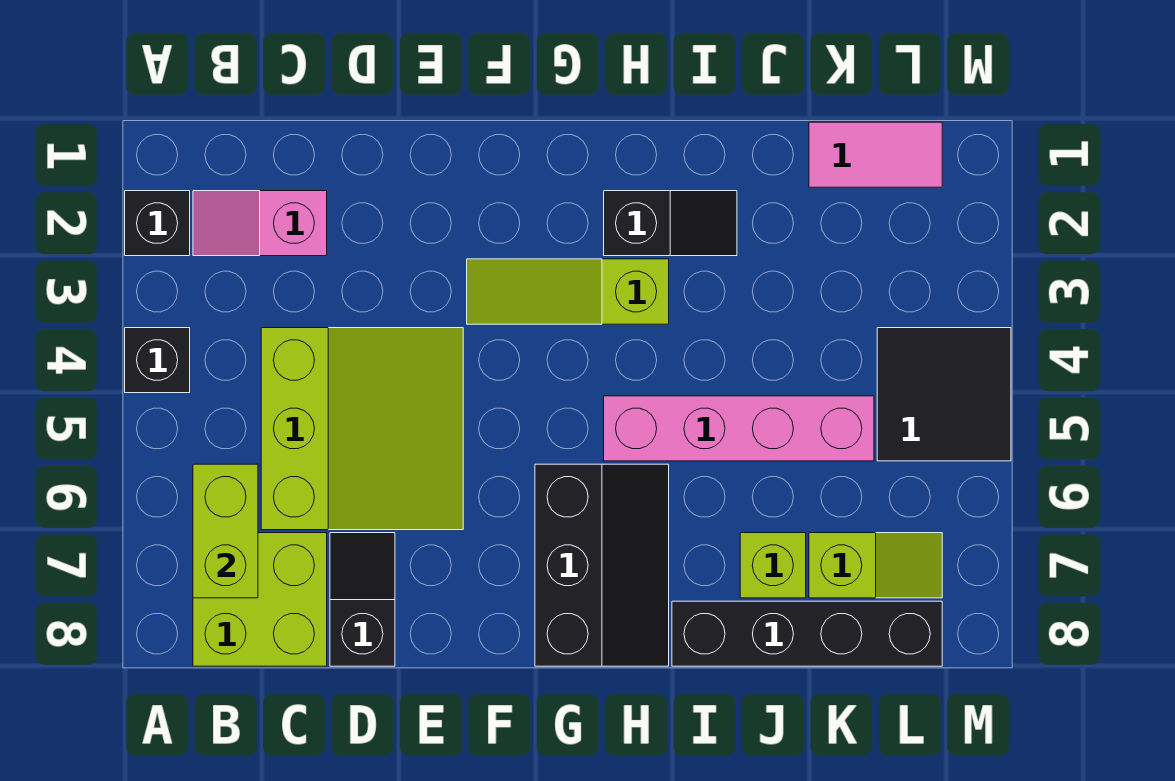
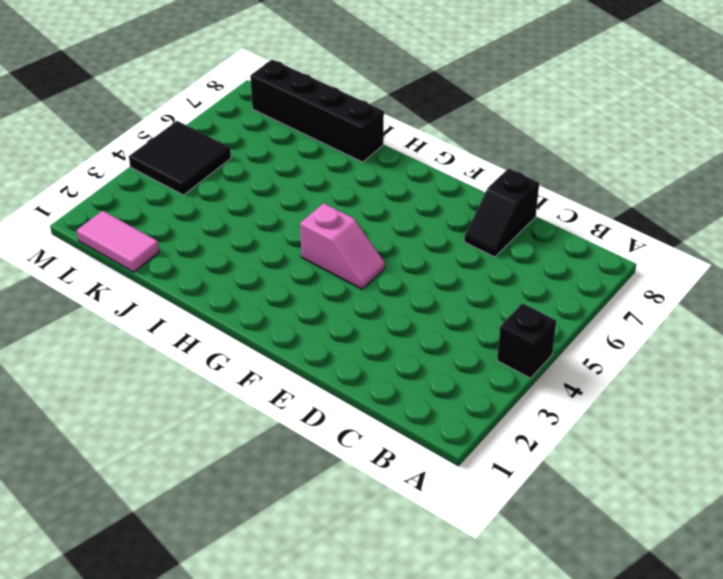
pink 1x2 slope [300,203,385,289] -> pink 1x2 slope moved to [193,191,327,256]
none -> black 1x1 brick [125,191,190,256]
none -> lime 2x2 brick [193,533,327,666]
none -> lime 3x3 slope [261,328,463,530]

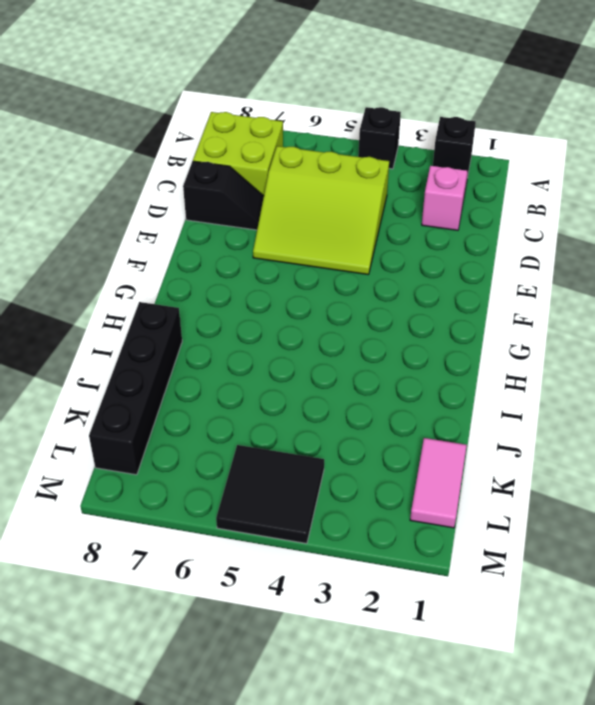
none -> lime 1x3 slope [467,259,669,324]
none -> black 2x3 slope [535,464,669,666]
none -> black 1x2 slope [604,191,737,256]

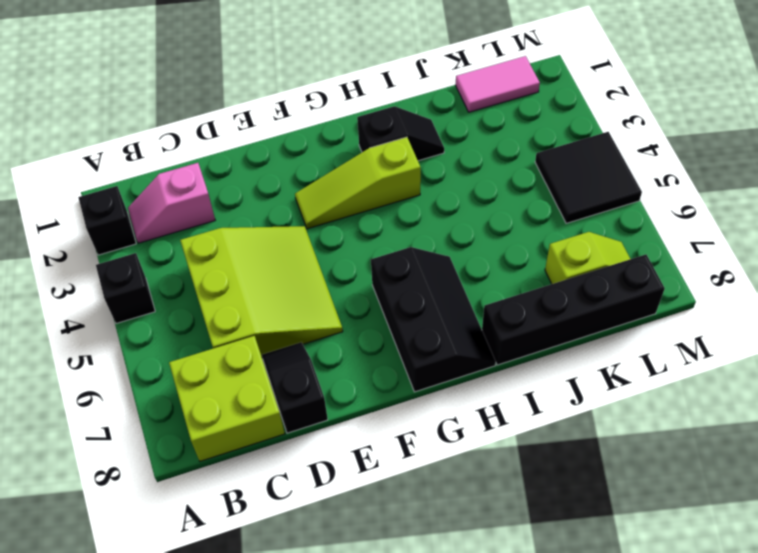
none -> pink 1x4 brick [604,396,874,461]
none -> lime 1x1 brick [740,533,806,598]
none -> lime 1x2 brick [193,464,258,598]

